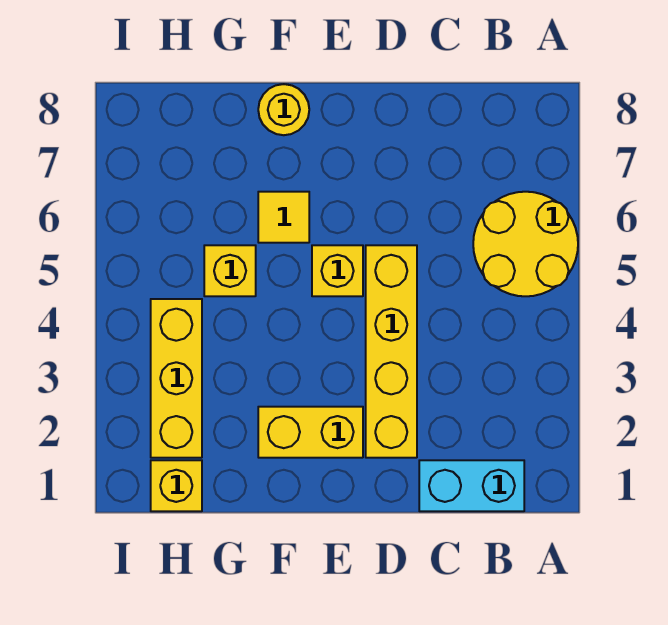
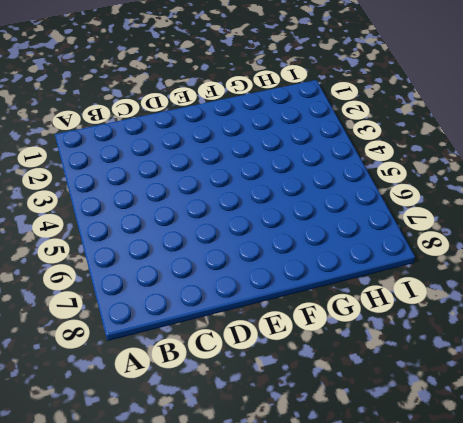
none -> yellow 2x2 round brick [473,192,578,296]
none -> cyan 1x2 brick [419,460,524,511]

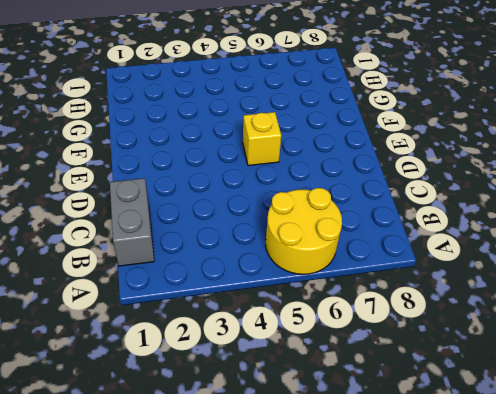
grey 1x2 brick [110,178,154,266] -> cyan 1x2 brick [419,460,524,511]
none -> yellow 1x4 brick [366,245,417,458]
none -> yellow 1x2 brick [258,407,363,458]

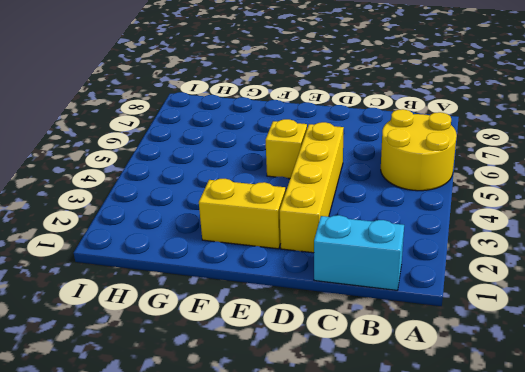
none -> yellow 1x1 tile [258,192,309,243]
none -> yellow 1x1 round brick [258,84,309,135]

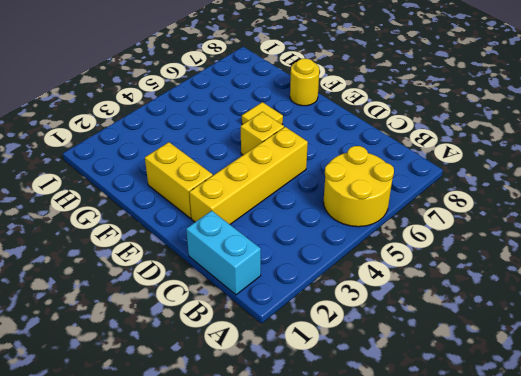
none -> yellow 1x1 brick [204,245,256,296]
none -> yellow 1x1 brick [151,460,202,511]

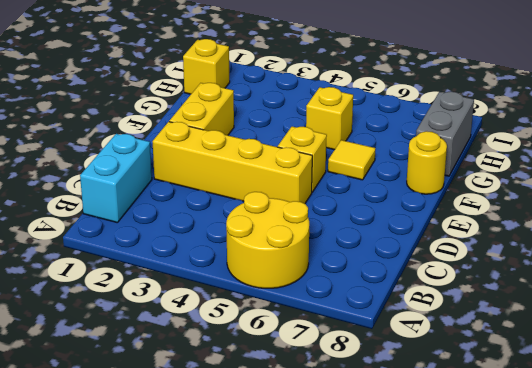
grey 1x2 brick [416,92,474,176] -> none
none -> yellow 1x3 brick [151,299,202,458]

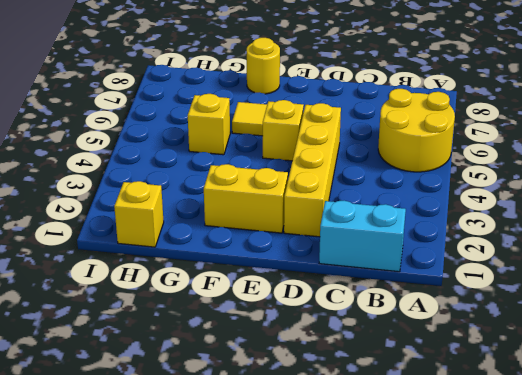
none -> yellow 1x3 brick [151,299,202,458]

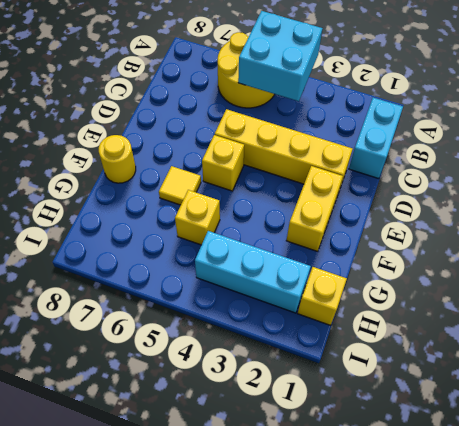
cyan 2x2 brick [238,11,323,101] -> none
cyan 1x3 brick [195,231,311,313] -> yellow 1x3 brick [151,299,202,458]

